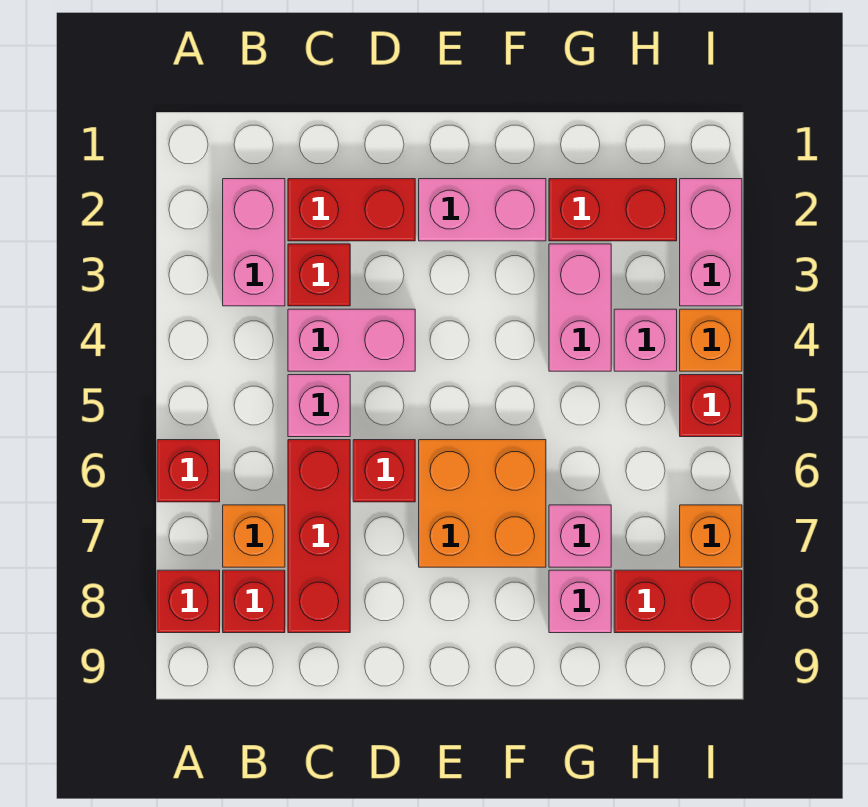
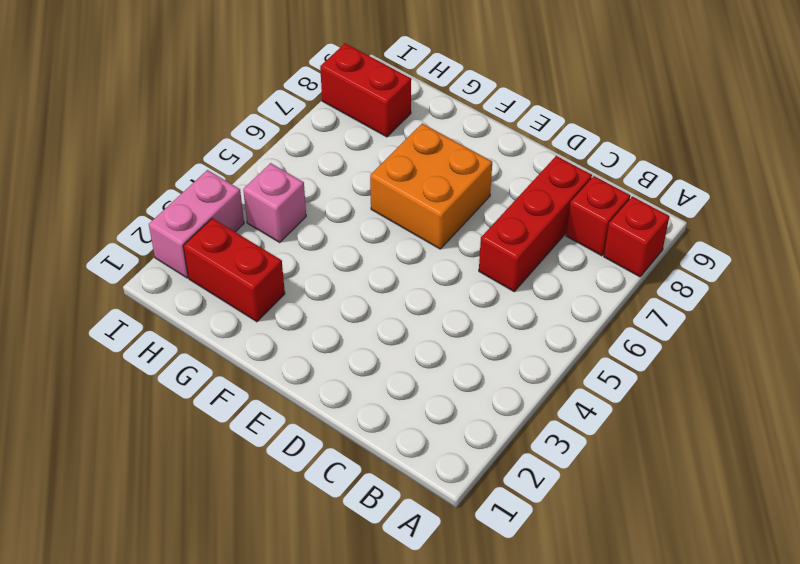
none -> red 1x1 brick [157,440,220,502]
none -> pink 1x2 brick [223,179,285,306]
none -> orange 1x1 brick [223,505,285,567]

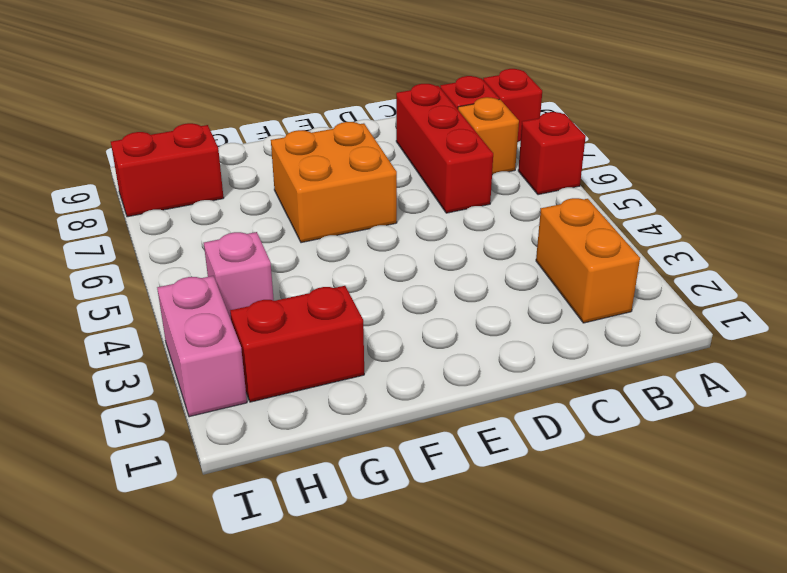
orange 1x2 brick [536,198,640,323] -> pink 1x2 brick [223,179,285,306]
none -> red 1x2 brick [288,179,415,241]
none -> red 1x1 brick [288,244,350,306]
none -> pink 1x2 brick [288,309,415,371]

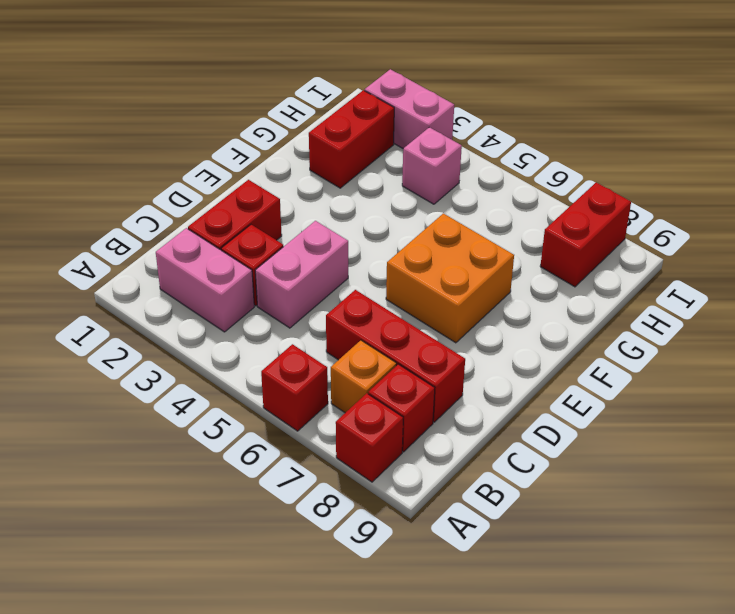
none -> pink 1x1 brick [288,375,350,437]
none -> red 1x1 brick [353,440,415,502]
none -> pink 1x2 brick [419,179,546,241]

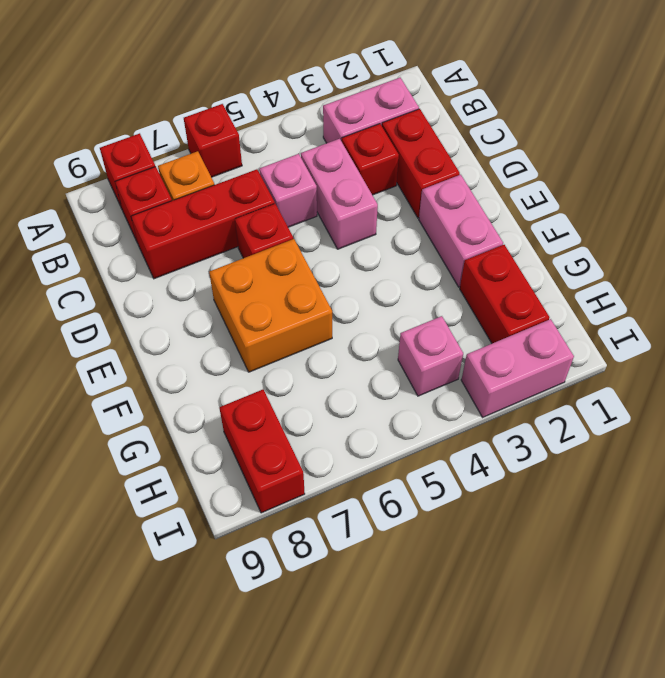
none -> pink 1x2 brick [549,244,611,371]
none -> pink 1x1 brick [549,505,611,567]
none -> pink 1x1 brick [549,570,611,633]

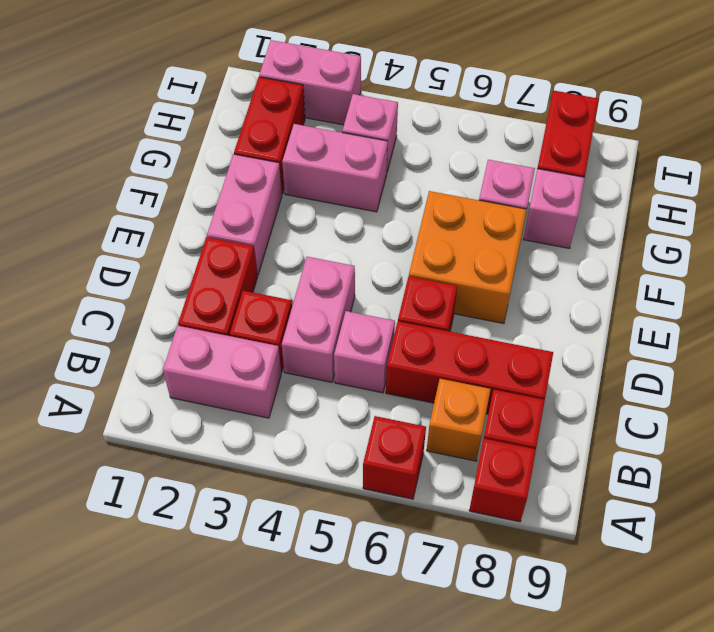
none -> orange 1x1 brick [680,309,742,371]
none -> red 1x1 brick [680,375,742,437]
none -> orange 1x1 brick [680,505,742,567]

